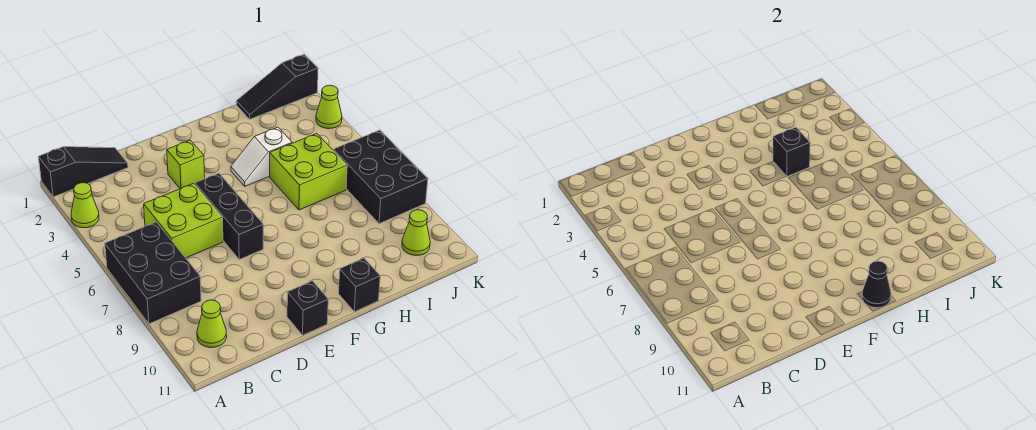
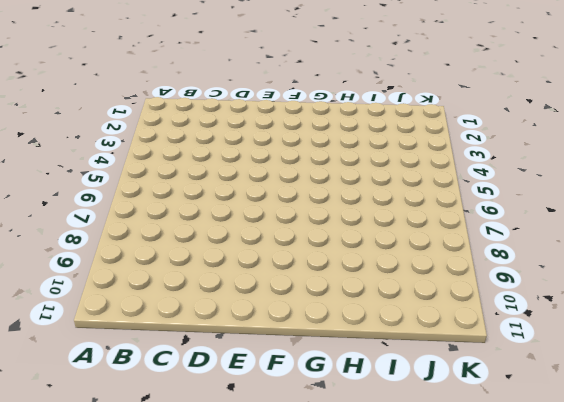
none -> black 1x3 slope [38,147,128,197]
none -> lime 1x1 cone [71,183,99,228]
none -> black 2x3 brick [105,222,201,324]

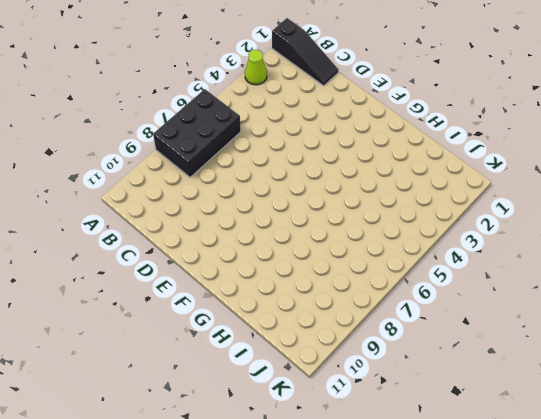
none -> lime 1x1 cone [197,300,227,348]
none -> lime 2x2 brick [144,183,223,258]
none -> lime 1x1 brick [167,140,205,189]

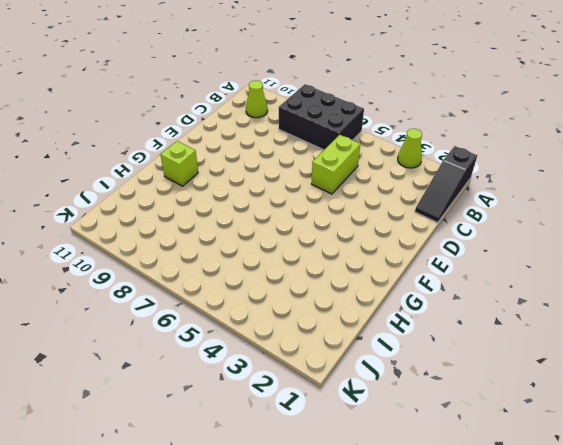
lime 1x2 brick [311,135,360,194] -> lime 2x2 brick [144,183,223,258]
lime 1x1 brick [160,141,198,186] -> lime 1x1 brick moved to [167,140,205,189]
none -> black 1x3 brick [195,173,263,259]
none -> black 1x1 brick [287,281,328,335]
none -> white 1x2 slope [231,127,292,186]

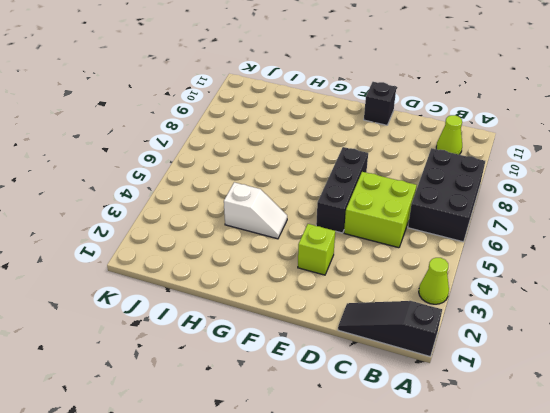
none -> black 1x1 brick [338,258,380,312]
none -> lime 2x2 brick [270,134,347,210]
none -> black 1x3 slope [236,54,318,119]

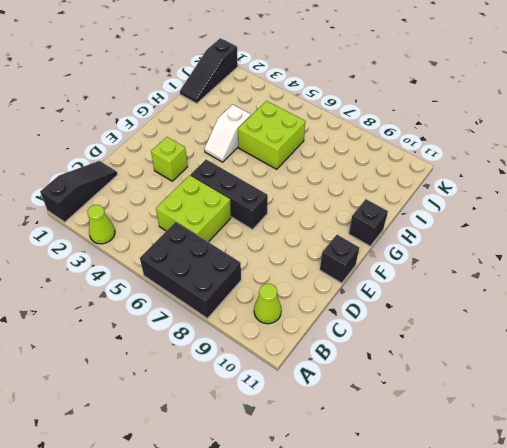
none -> black 2x3 brick [333,130,428,224]
none -> lime 1x1 cone [402,210,430,256]
none -> lime 1x1 cone [316,85,342,129]

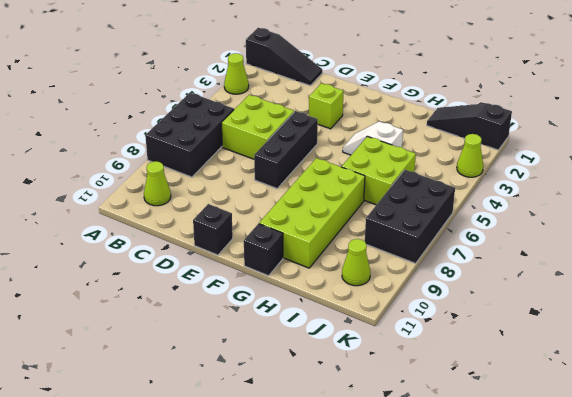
lime 2x4 brick [259,158,365,268] -> none
none -> black 1x1 cone [862,261,891,308]
none -> black 1x1 brick [773,127,810,176]

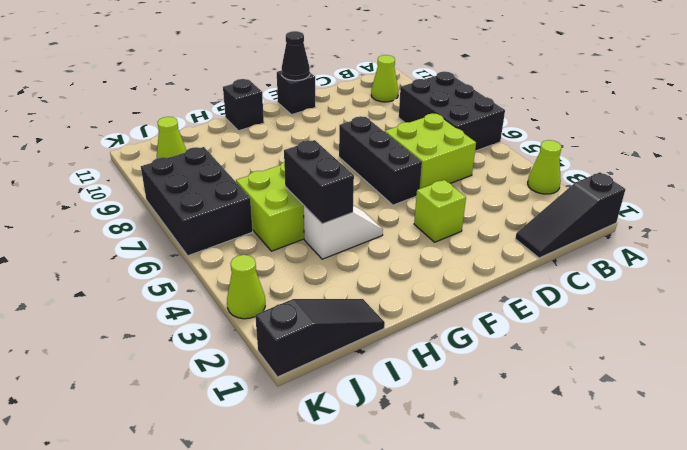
black 1x1 cone [282,31,310,81] -> black 1x1 cone moved to [862,261,891,308]
black 1x2 brick [284,140,354,224] -> black 1x1 brick [773,127,810,176]

